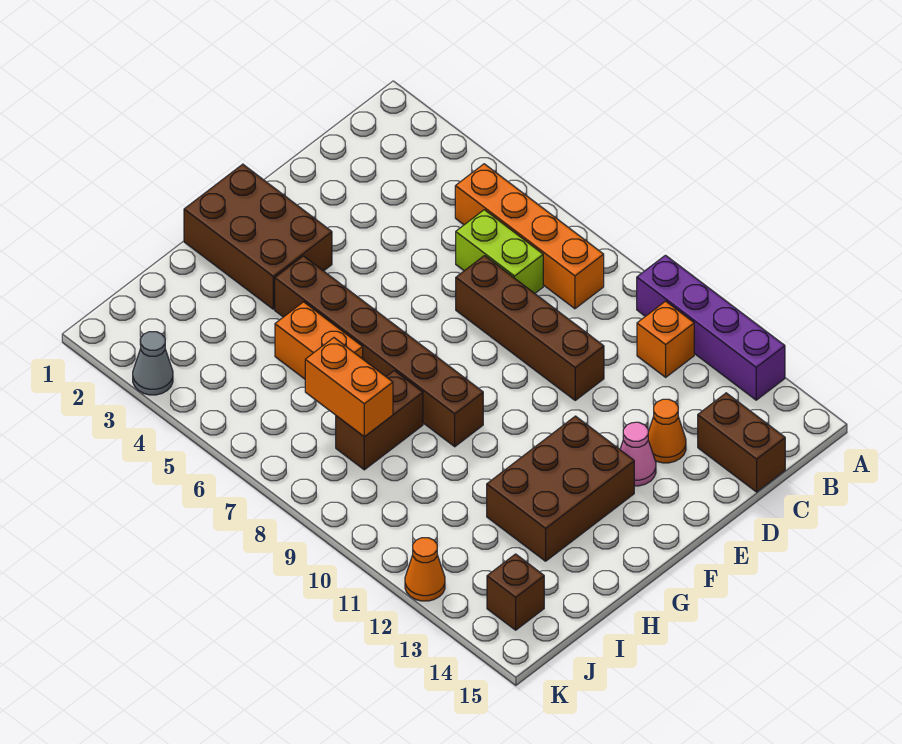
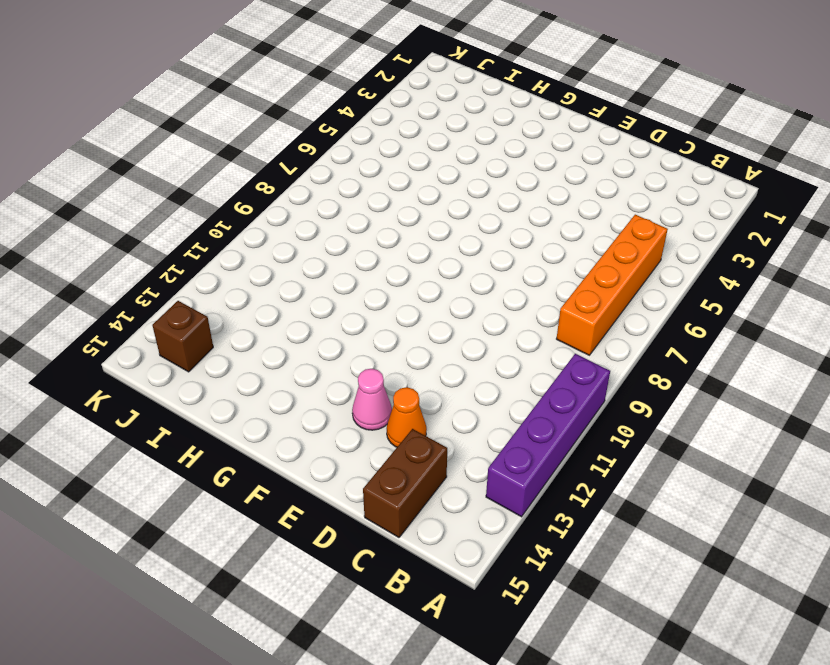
none -> orange 1x1 brick [637,301,694,377]
none -> lime 1x2 brick [456,210,543,293]
none -> brown 1x4 brick [456,256,604,400]

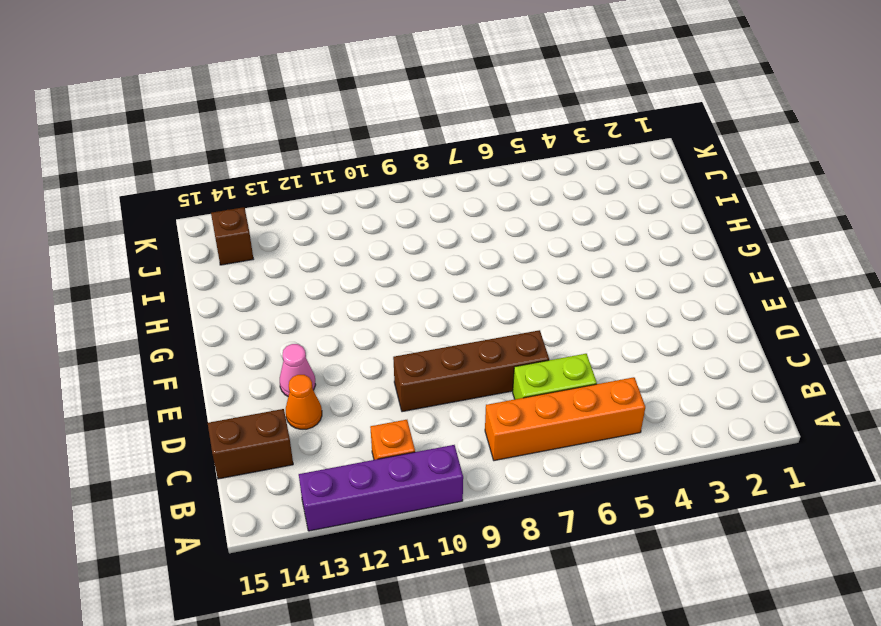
none -> brown 2x3 brick [184,164,332,309]
none -> brown 2x3 brick [487,416,634,561]
none -> brown 1x6 brick [275,256,483,447]

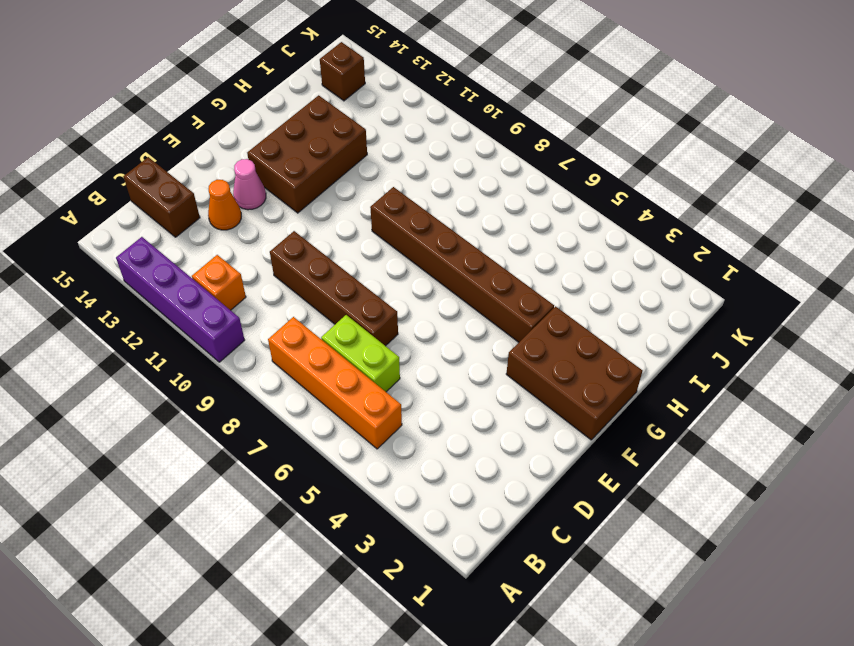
none -> orange 1x2 brick [275,302,363,379]
none -> brown 1x2 brick [336,371,423,470]
none -> grey 1x1 cone [133,332,173,395]

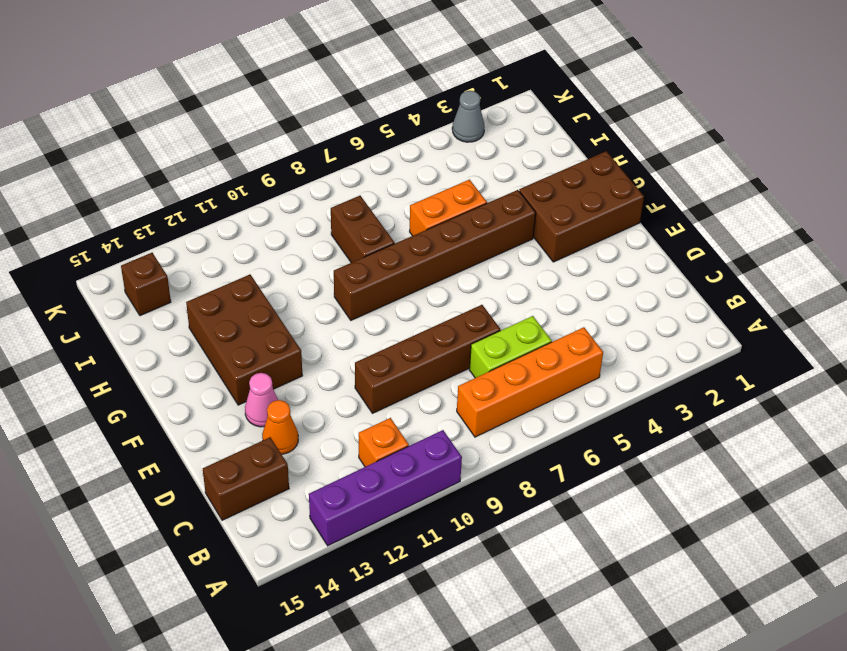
none -> orange 1x1 cone [405,538,445,601]
none -> orange 1x2 brick [305,338,393,437]

